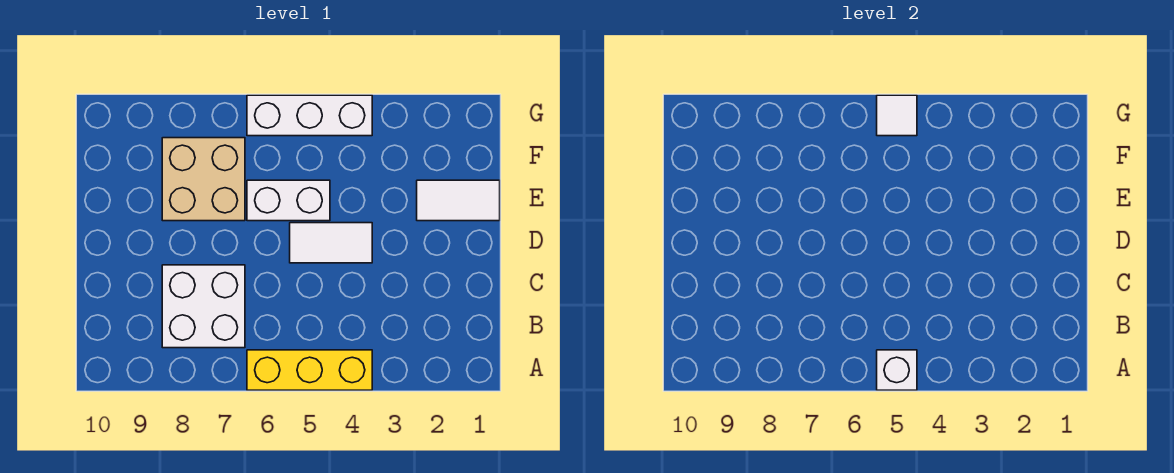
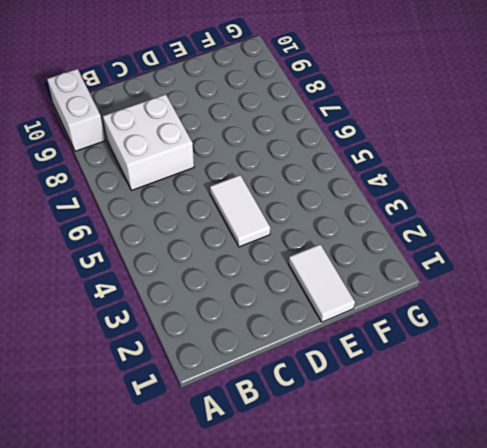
white 1x2 brick [47,69,105,151] -> white 1x2 brick moved to [247,180,330,221]
none -> yellow 1x3 brick [247,350,372,390]
none -> tan 2x2 brick [162,138,245,221]

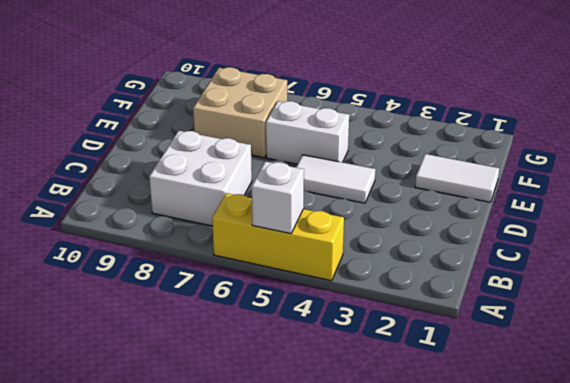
none -> white 1x3 brick [247,95,372,136]
none -> white 1x1 tile [877,95,917,136]

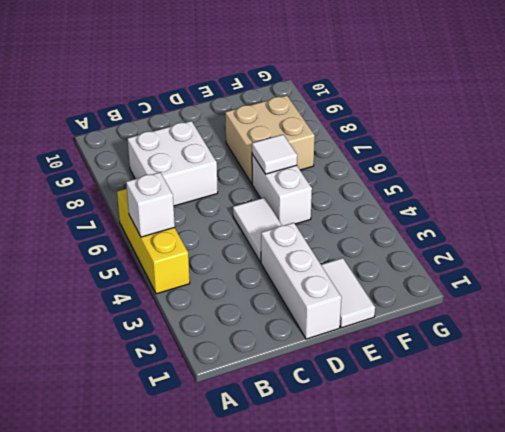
white 1x3 brick [261,223,341,339] -> white 1x3 brick moved to [247,95,372,136]
white 1x1 tile [252,135,297,174] -> white 1x1 tile moved to [877,95,917,136]

